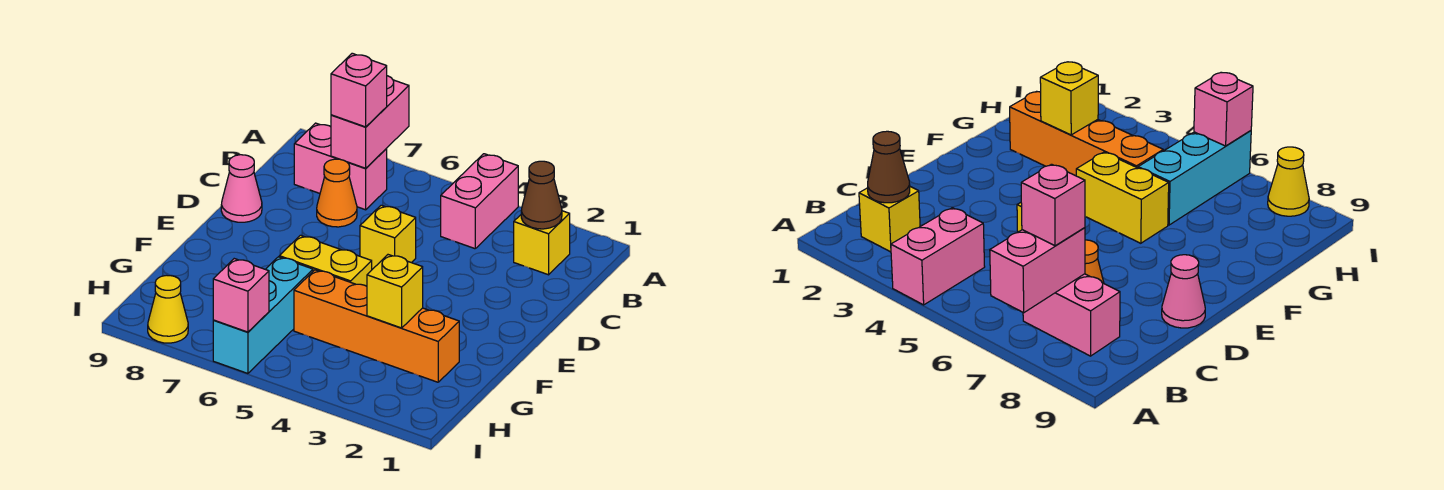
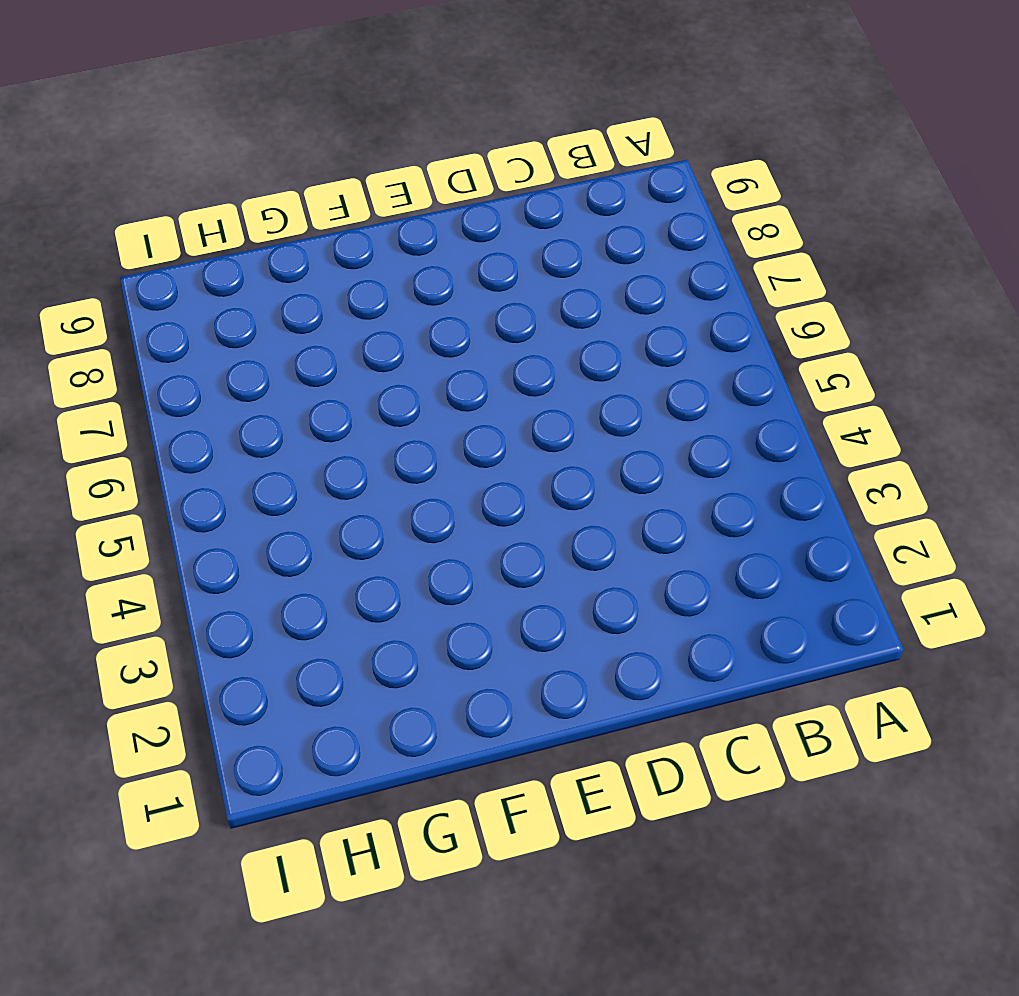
none -> pink 1x2 brick [441,154,518,249]
none -> yellow 1x1 brick [514,211,570,275]
none -> pink 1x2 brick [294,123,387,210]

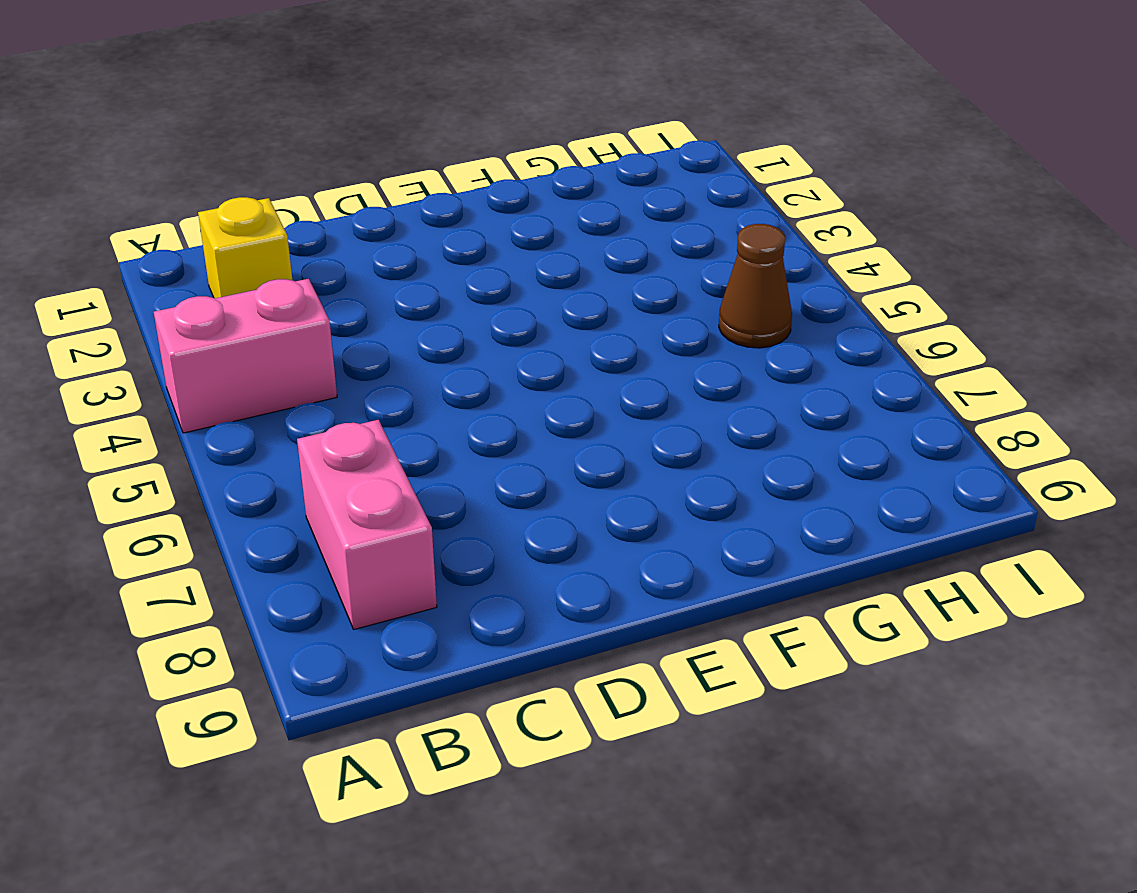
brown 1x1 cone [719,224,792,348] -> brown 1x1 cone moved to [521,161,562,229]
none -> orange 1x1 cone [317,159,357,227]
none -> yellow 1x1 brick [360,205,416,269]
none -> pink 1x1 cone [221,155,262,222]

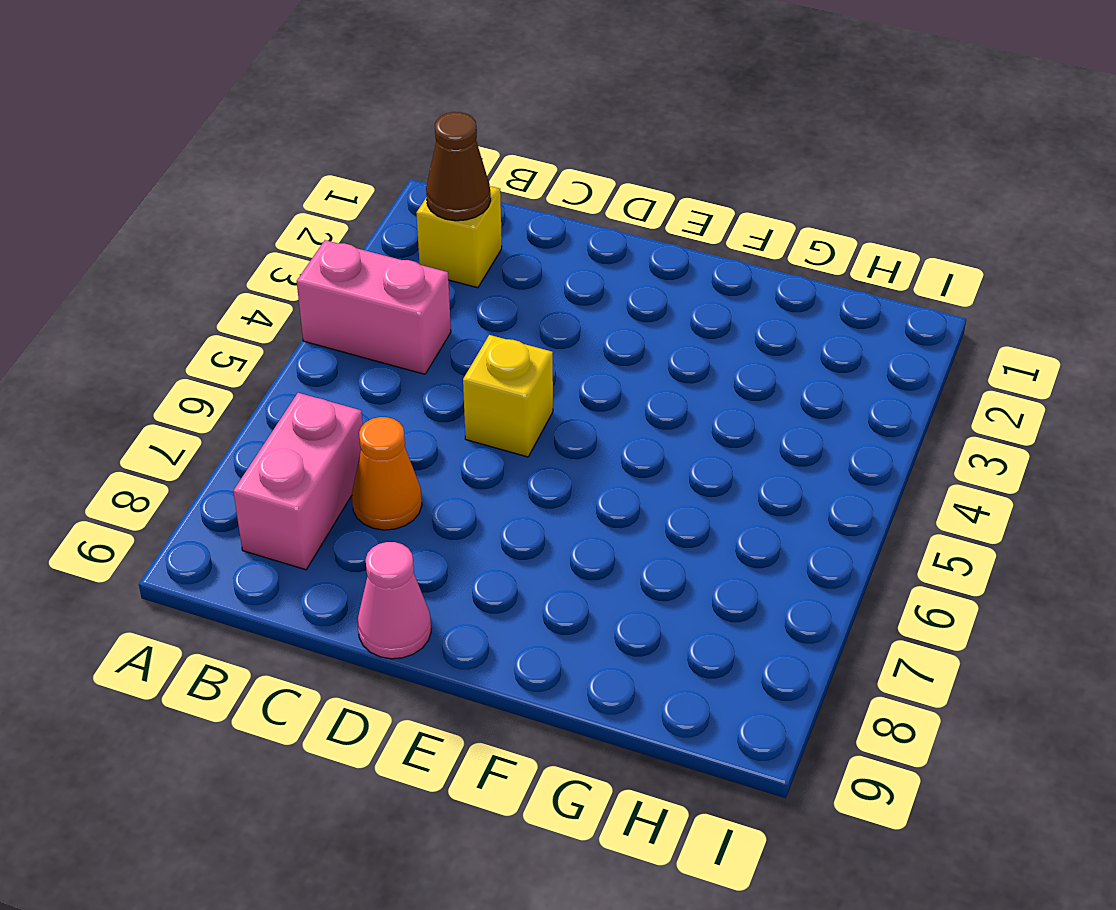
none -> yellow 1x2 brick [279,235,372,286]
none -> orange 1x4 brick [294,270,459,382]
none -> cyan 1x3 brick [213,257,313,373]

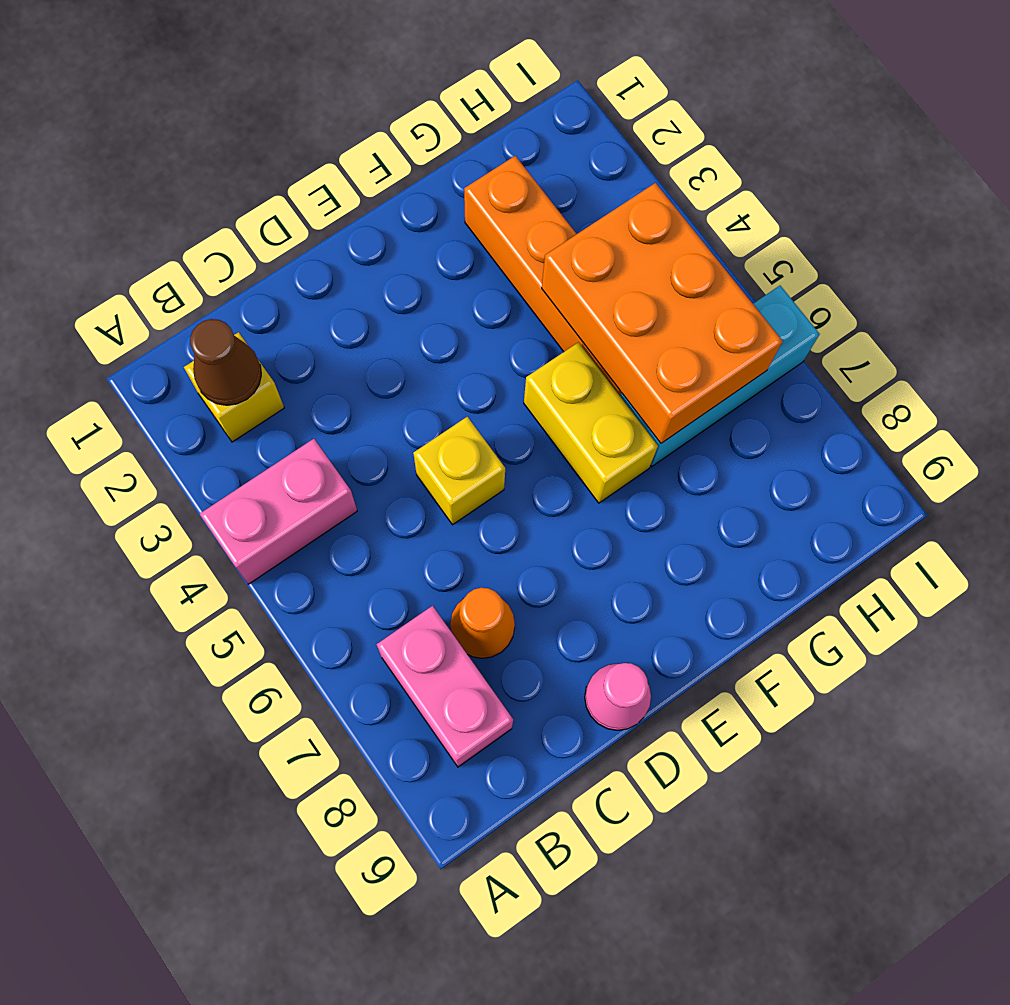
orange 2x3 brick [542,183,783,443] -> none
none -> yellow 1x1 cone [148,275,188,343]
none -> pink 1x2 brick [331,76,409,168]
none -> yellow 1x1 brick [367,255,423,328]

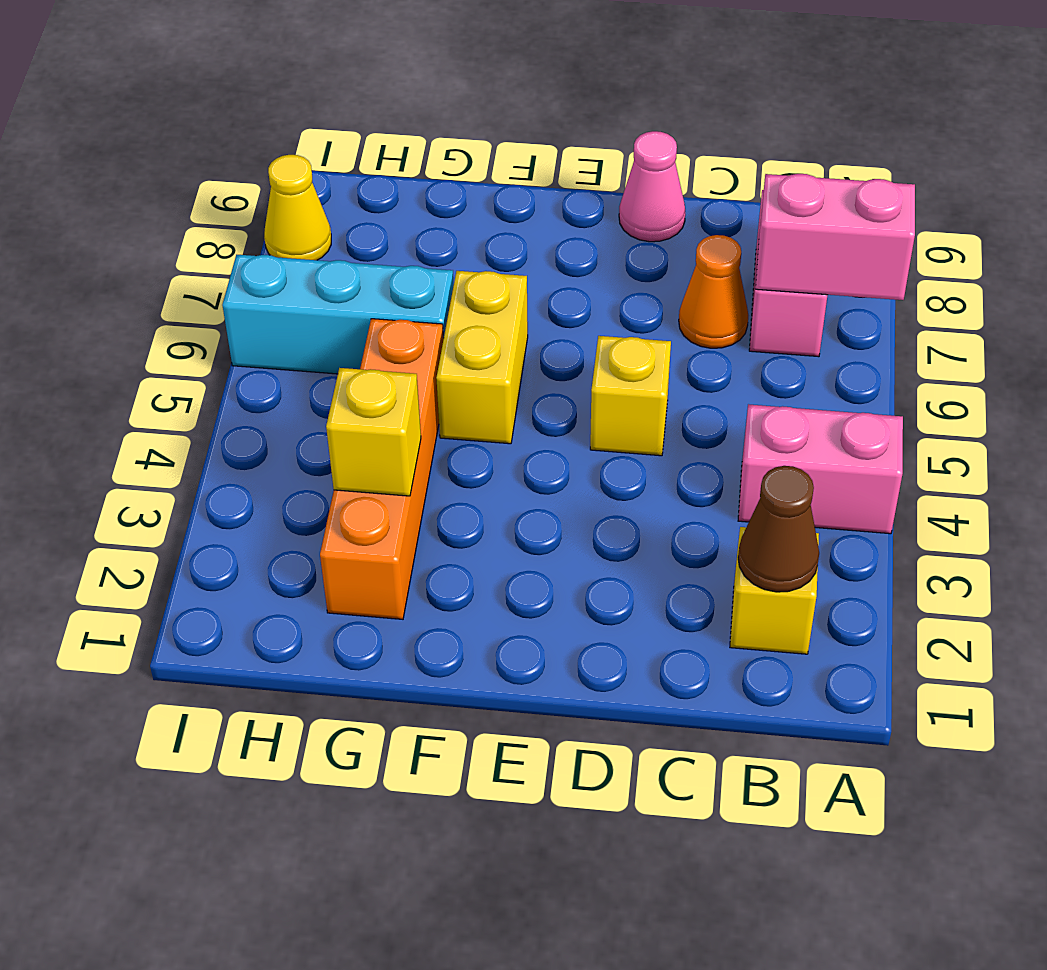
none -> pink 1x1 brick [213,259,269,332]
none -> pink 1x1 brick [331,53,387,127]

